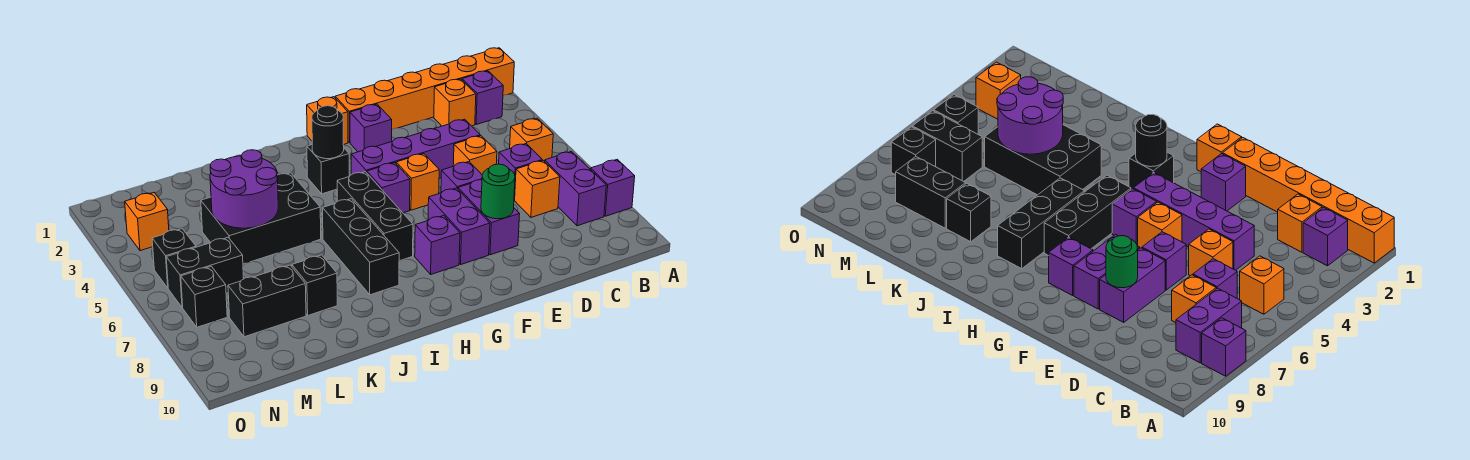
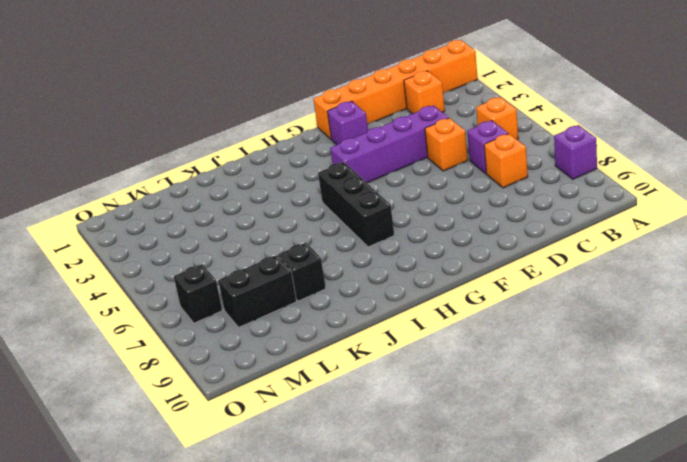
none -> purple 1x1 brick [462,71,503,125]
none -> purple 1x2 brick [545,151,606,226]
none -> purple 1x1 brick [441,162,482,193]
none -> purple 1x2 brick [458,180,520,255]

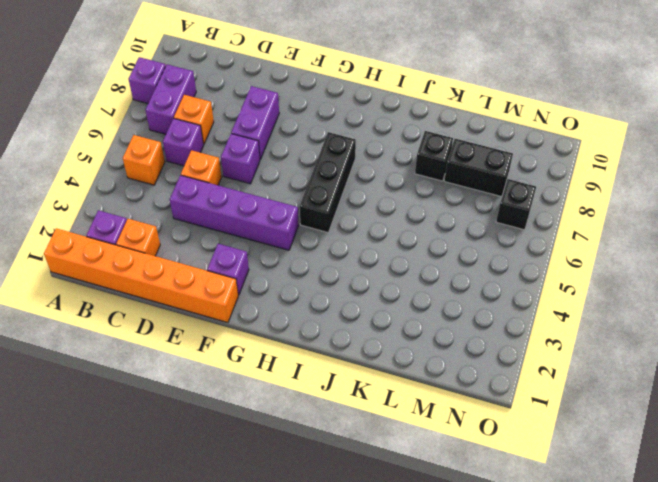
none -> orange 1x1 brick [396,154,439,210]
none -> purple 1x2 brick [428,188,490,264]
none -> orange 1x1 brick [307,97,348,145]
none -> purple 1x1 brick [367,163,410,213]

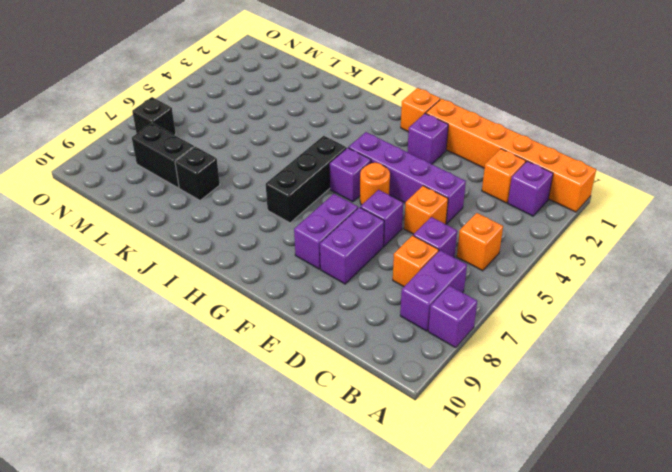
orange 1x1 round brick [360,163,390,205] -> orange 1x1 brick [396,154,439,210]
none -> purple 1x1 brick [415,216,460,274]
none -> black 1x1 brick [307,145,349,194]
none -> black 1x3 brick [323,199,399,295]
none -> black 2x3 brick [201,173,321,264]

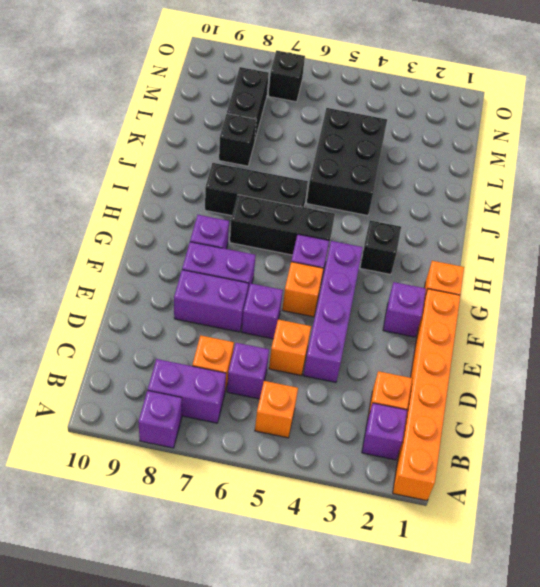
none -> black 1x2 brick [166,237,244,308]
none -> orange 1x1 brick [125,192,169,251]
none -> black 1x1 brick [152,229,196,288]
none -> green 1x1 round brick [481,164,515,219]

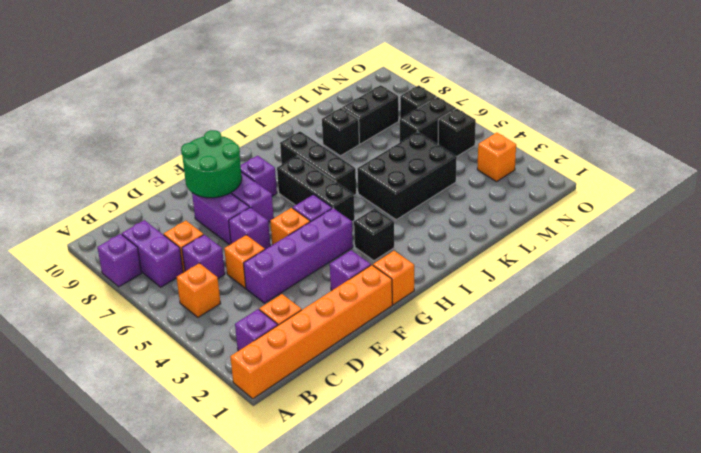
green 2x2 round brick [181,130,242,198] -> green 1x1 round brick [481,164,515,219]
none -> black 1x1 round brick [312,106,344,159]
none -> purple 2x2 round brick [210,150,278,228]

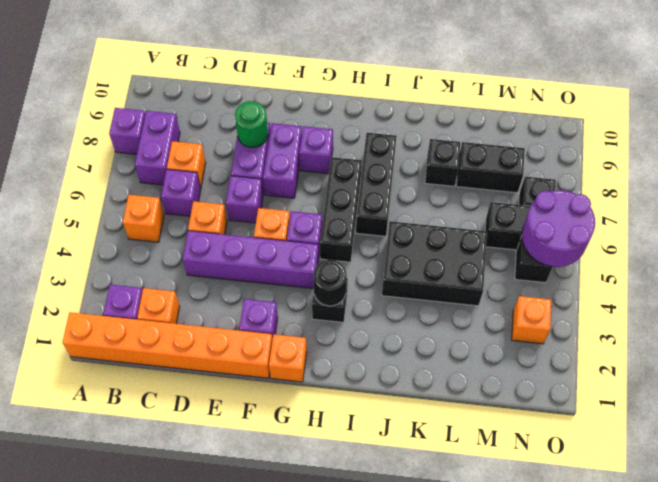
purple 2x2 round brick [522,190,595,267] -> purple 2x2 round brick moved to [210,150,278,228]

